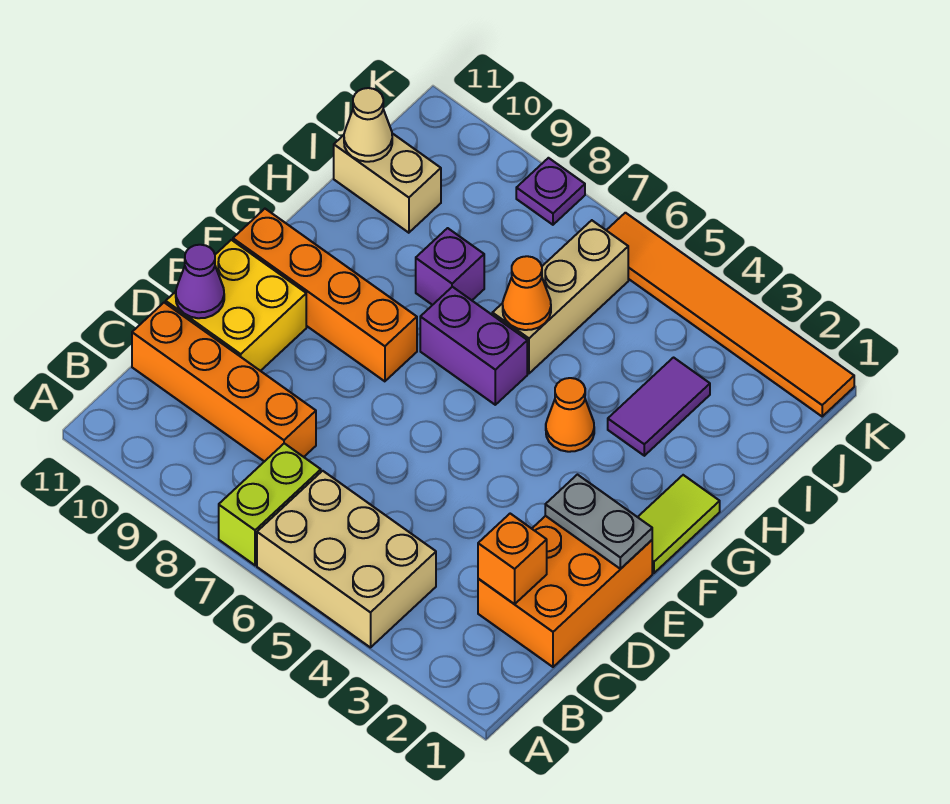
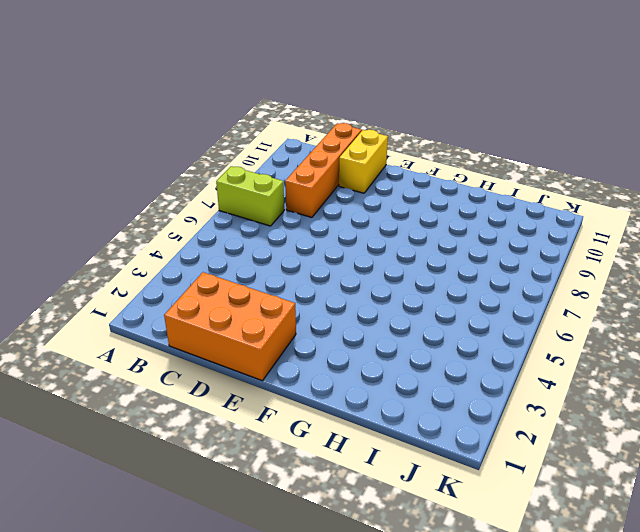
yellow 1x2 brick [339,130,388,193] -> yellow 2x2 brick [166,240,306,371]
none -> tan 2x3 brick [257,471,436,648]
none -> lime 1x2 tile [638,475,720,573]
none -> orange 1x4 brick [233,209,417,381]

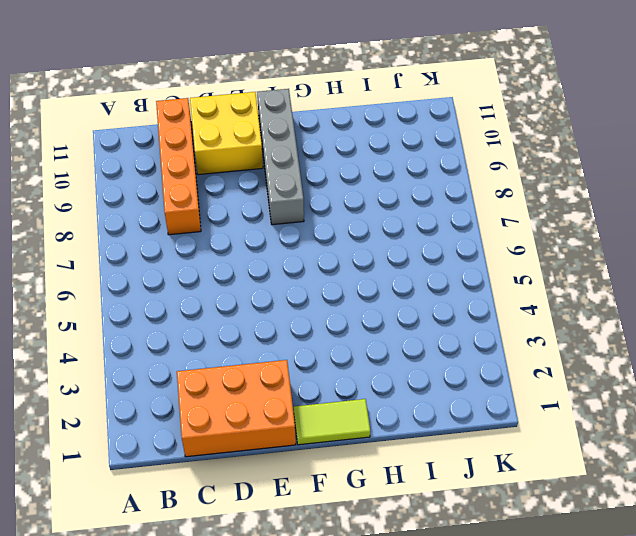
grey 1x4 brick [257,89,304,225] -> orange 1x4 brick [233,209,417,381]
none -> tan 2x3 brick [257,471,436,648]
none -> lime 1x2 brick [219,443,321,565]
none -> orange 1x1 cone [546,378,594,452]

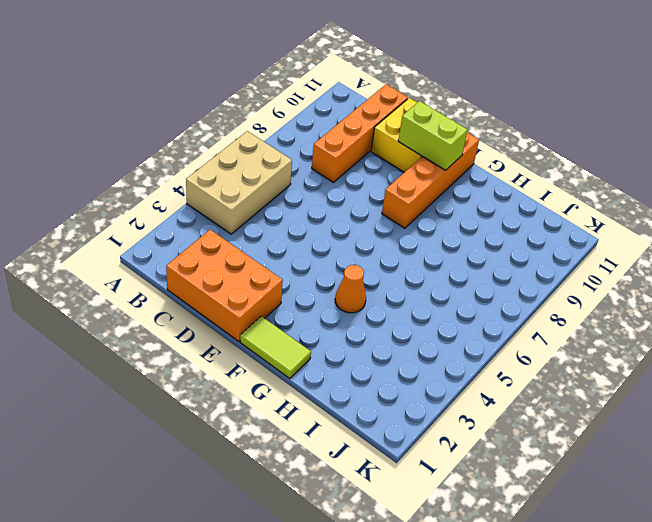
lime 1x2 brick [398,101,468,170] -> lime 1x2 brick moved to [219,443,321,565]
none -> purple 1x2 brick [420,287,527,405]
none -> purple 1x2 tile [608,358,710,456]
none -> tan 1x3 brick [492,220,628,373]

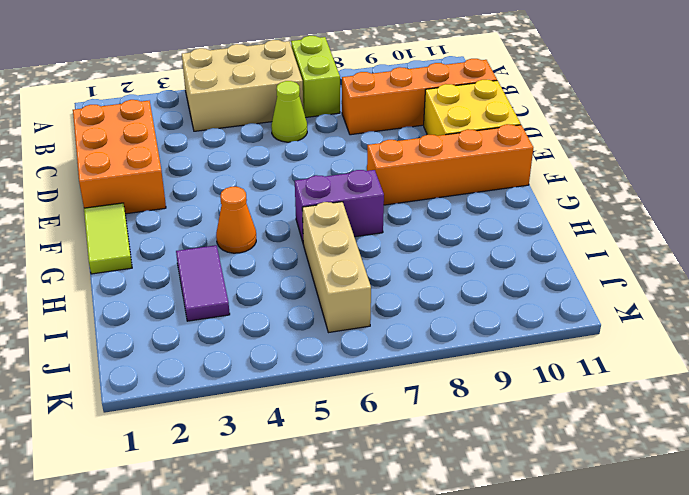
lime 1x1 cone [271,81,307,142] -> none
none -> purple 1x1 brick [416,228,484,305]
none -> tan 1x2 brick [334,133,441,233]
none -> orange 1x6 tile [606,213,854,416]

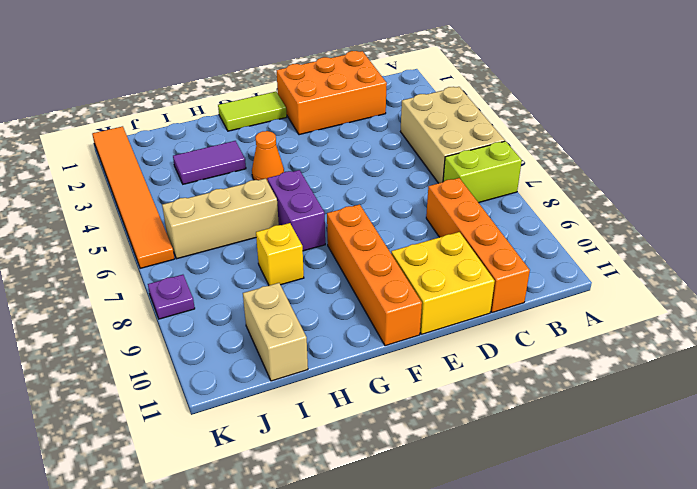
yellow 1x1 brick [256,223,304,285] -> purple 1x1 brick [416,228,484,305]
none -> orange 1x1 brick [478,514,547,604]
none -> purple 1x1 cone [176,245,224,318]
none -> grey 1x2 plate [545,475,652,569]

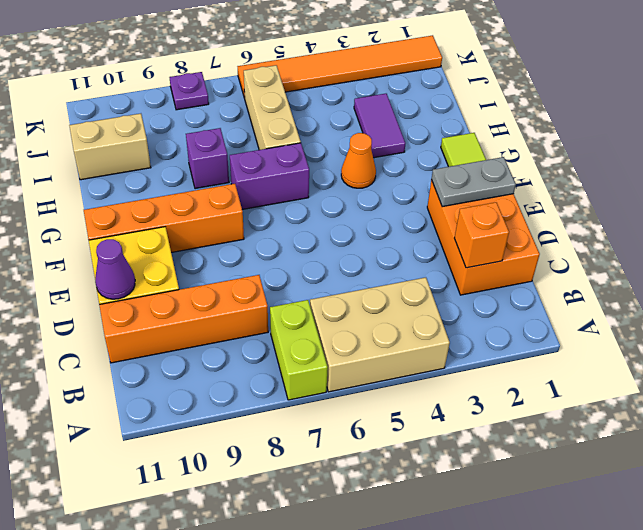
none -> orange 1x1 cone [503,256,551,330]
none -> tan 1x1 cone [344,88,392,162]

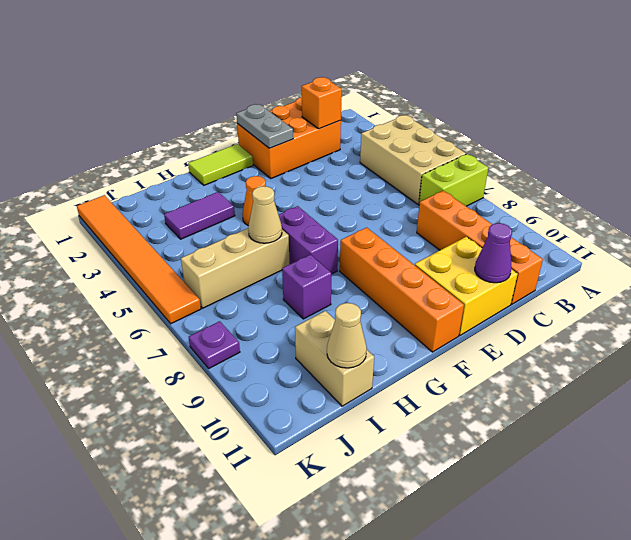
tan 1x1 cone [248,186,282,243] -> orange 1x1 cone [503,256,551,330]

